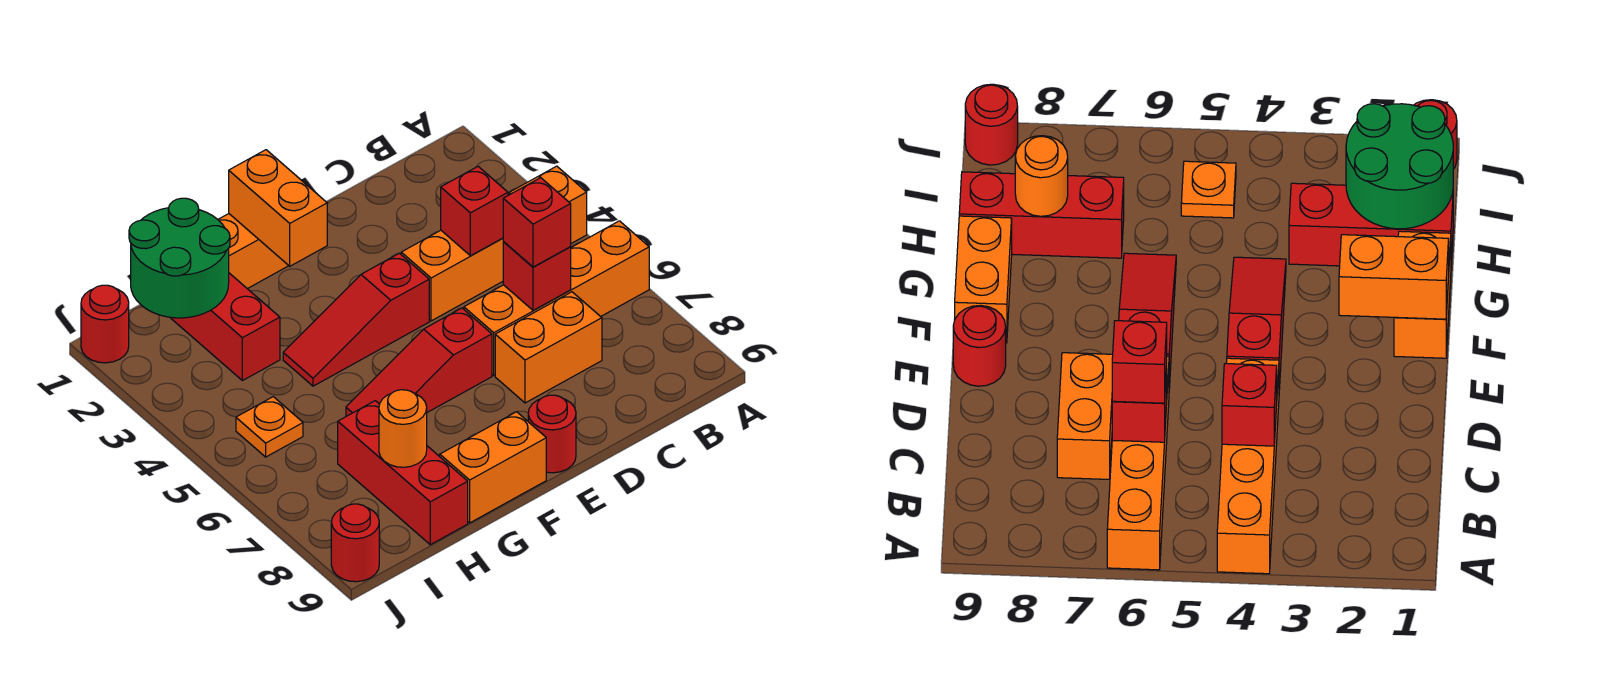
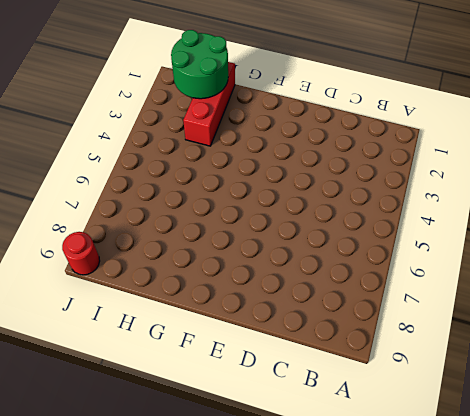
none -> orange 1x4 brick [401,166,587,321]
none -> orange 1x4 brick [464,221,649,375]
none -> orange 1x2 brick [495,292,602,403]

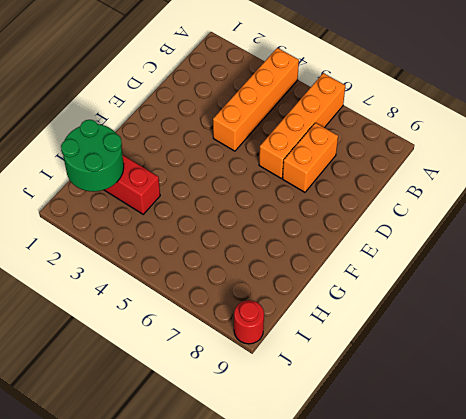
none -> red 1x3 slope [283,253,429,386]
none -> red 1x3 slope [346,308,492,416]
none -> red 1x1 round brick [528,395,576,473]

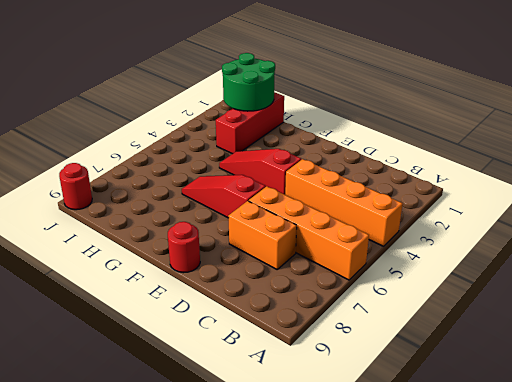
none -> orange 1x2 brick [218,214,289,289]
none -> orange 1x2 brick [440,412,546,523]
none -> red 1x3 brick [338,401,468,545]

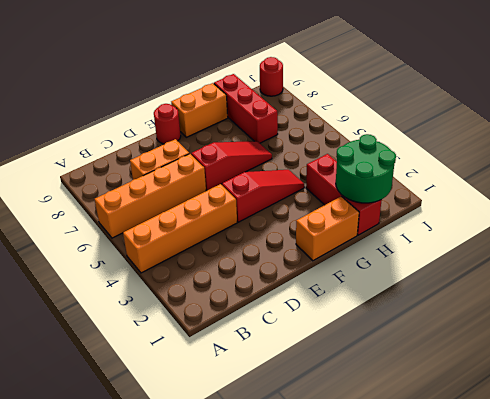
none -> orange 1x1 plate [236,397,303,457]
none -> red 1x1 round brick [81,285,129,363]
none -> red 1x1 brick [441,167,508,256]

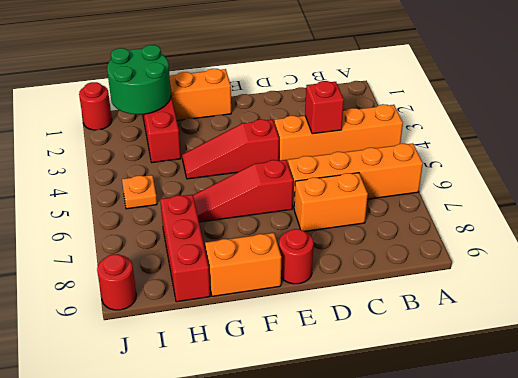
none -> red 1x1 brick [503,242,571,310]
none -> orange 1x2 brick [229,150,327,266]
none -> orange 1x1 round brick [379,390,427,467]

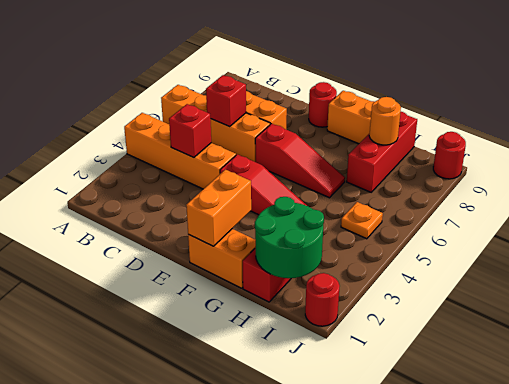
none -> red 1x1 brick [503,178,571,267]

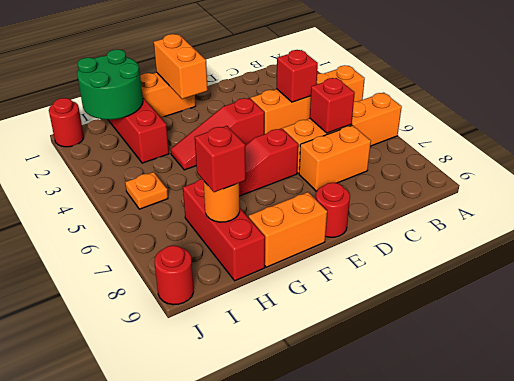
red 1x1 brick [195,126,246,192] -> red 1x1 brick moved to [503,178,571,267]

